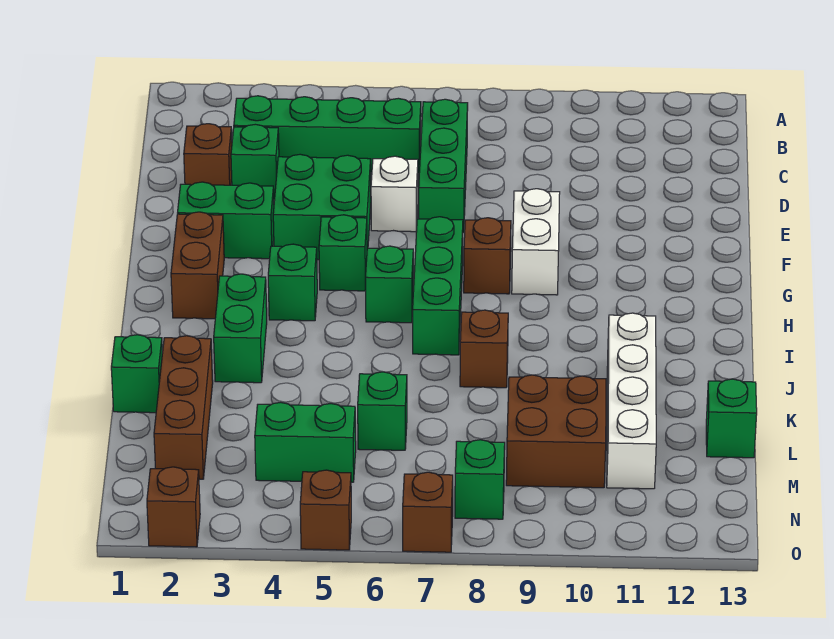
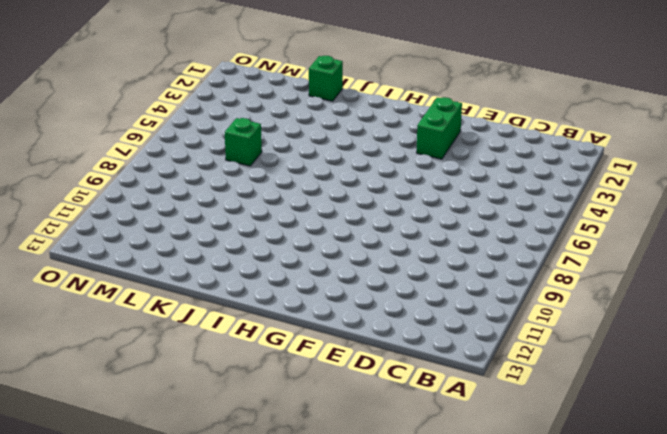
none -> green 1x4 brick [234,96,421,173]
none -> green 1x3 brick [419,99,468,233]
none -> brown 1x1 brick [184,124,232,185]

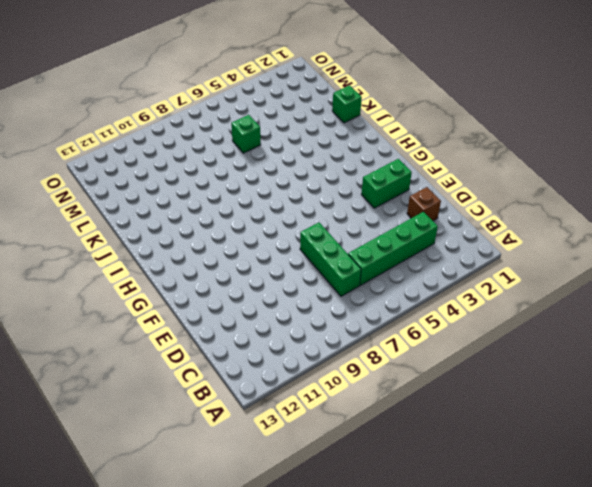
none -> green 1x1 brick [231,124,279,199]
none -> green 2x2 brick [273,154,371,260]
none -> white 1x1 brick [371,156,418,232]

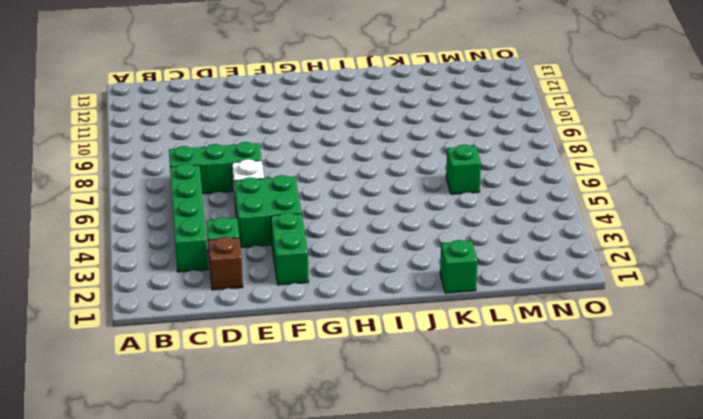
none -> white 1x2 brick [512,189,560,295]
none -> brown 1x2 brick [171,212,224,319]
none -> green 1x1 brick [319,215,367,291]

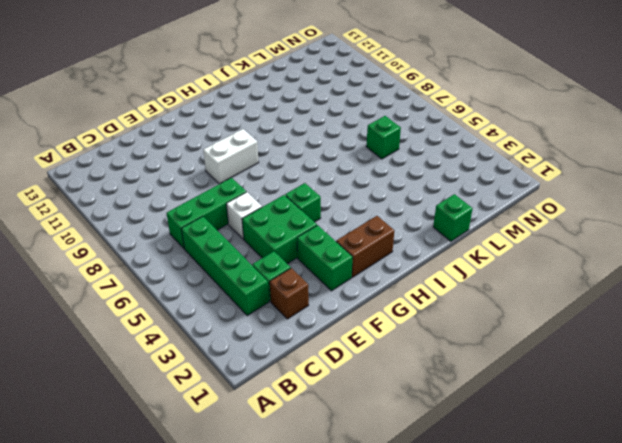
none -> green 1x3 brick [413,217,463,355]
none -> brown 1x1 brick [464,218,511,294]
none -> green 1x1 brick [268,244,317,321]

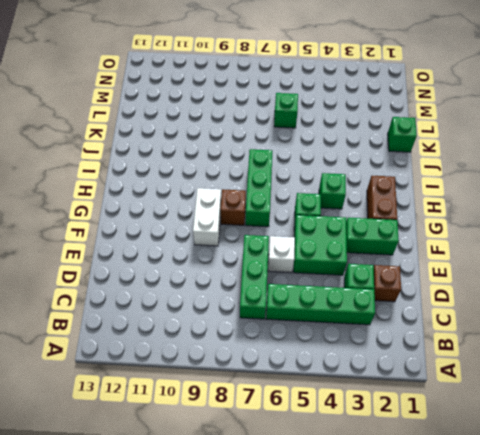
none -> green 1x1 brick [365,246,413,323]
none -> green 1x2 brick [214,274,267,383]
none -> brown 1x1 brick [460,310,508,388]

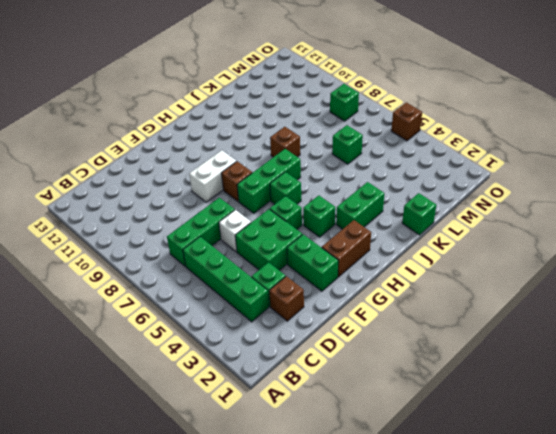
none -> white 1x4 brick [607,313,656,489]
none -> brown 1x3 brick [154,336,213,479]
none -> brown 2x2 brick [506,375,606,488]

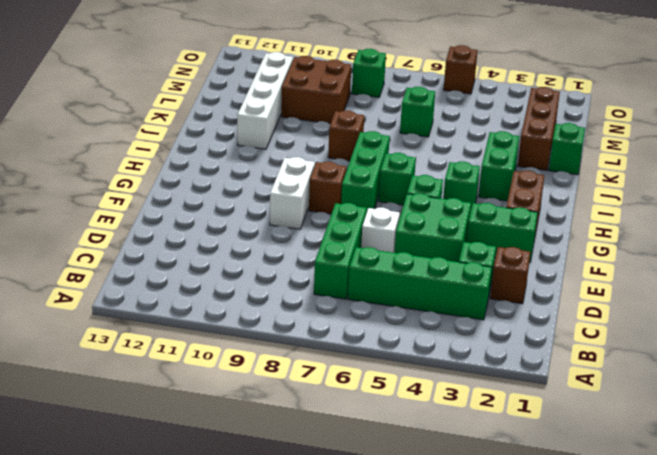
none -> green 1x1 brick [706,379,757,458]
none -> green 1x2 brick [255,402,356,482]
none -> brown 1x1 brick [147,467,200,547]

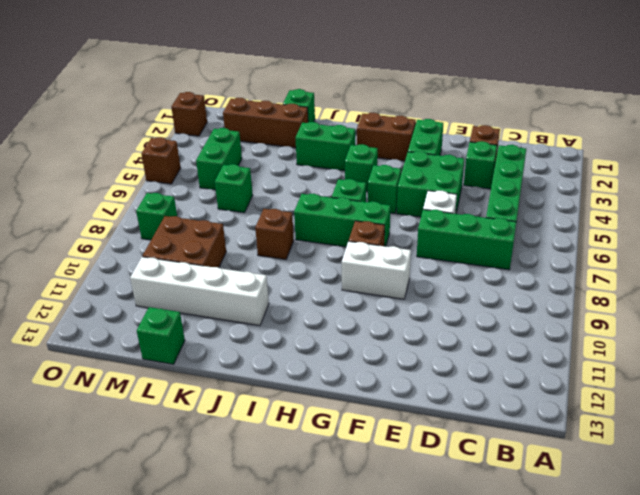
none -> brown 1x1 brick [403,472,453,552]

